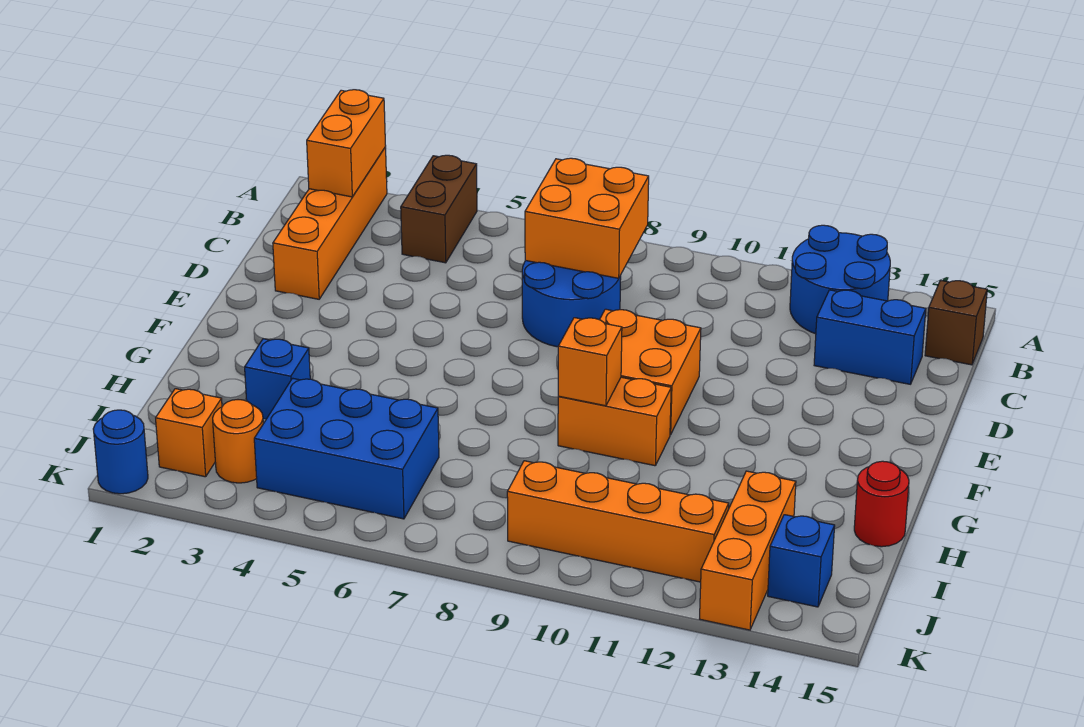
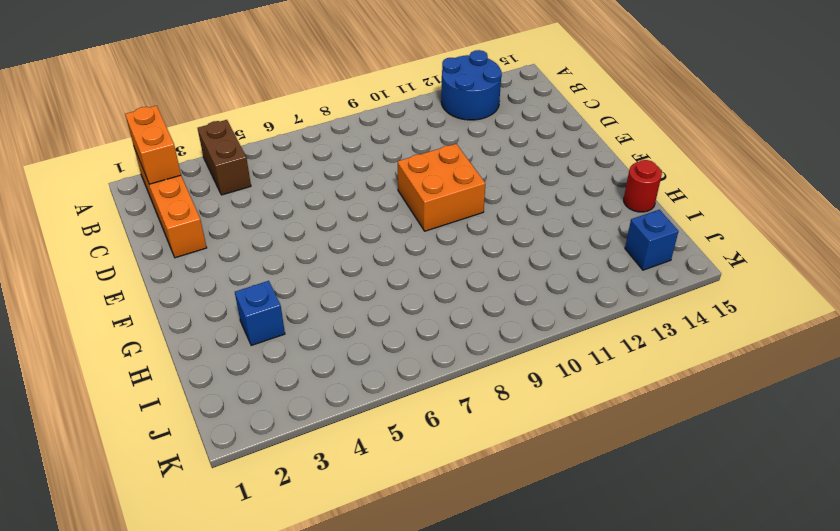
none -> brown 1x1 brick [925,280,987,365]
none -> blue 2x2 round brick [522,261,621,347]
none -> blue 1x2 brick [814,290,926,384]

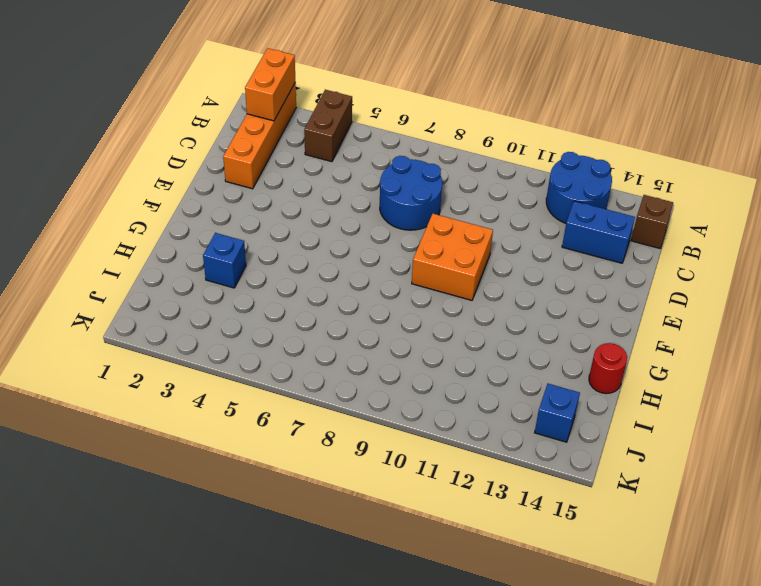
none -> orange 1x2 brick [558,377,671,466]
none -> blue 2x3 brick [254,378,439,519]
none -> orange 1x3 brick [700,471,796,630]

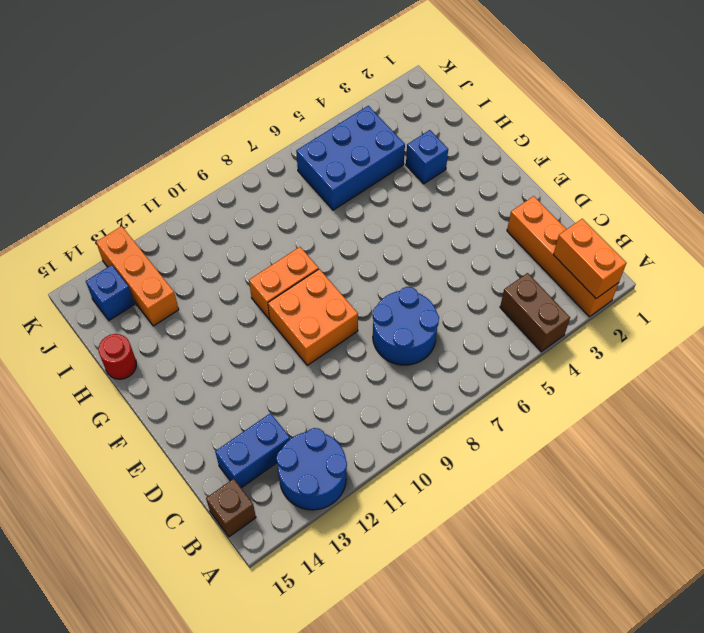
none -> orange 1x1 brick [156,389,222,477]
none -> orange 1x1 round brick [213,400,263,483]
none -> orange 1x4 brick [507,461,729,582]

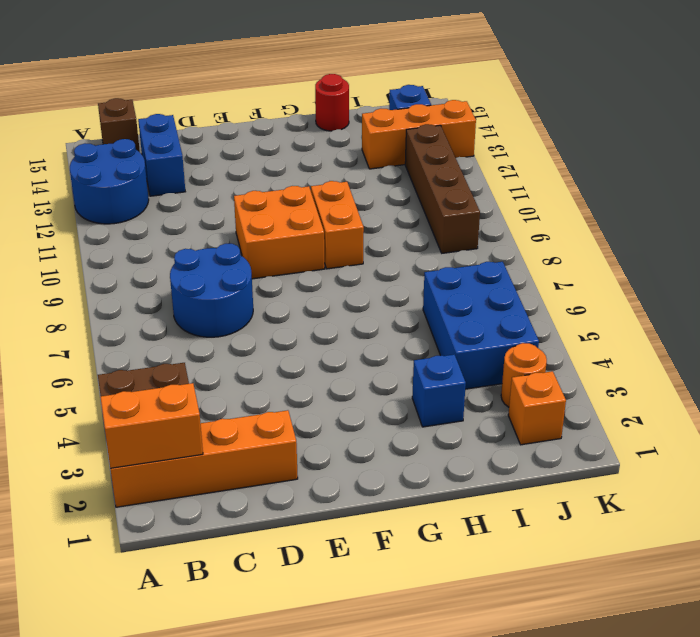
brown 1x4 brick [405,124,480,253] -> orange 1x4 brick [507,461,729,582]
none -> blue 1x1 round brick [93,410,148,494]
none -> orange 2x2 brick [525,158,649,278]
none -> orange 1x1 brick [558,318,622,406]

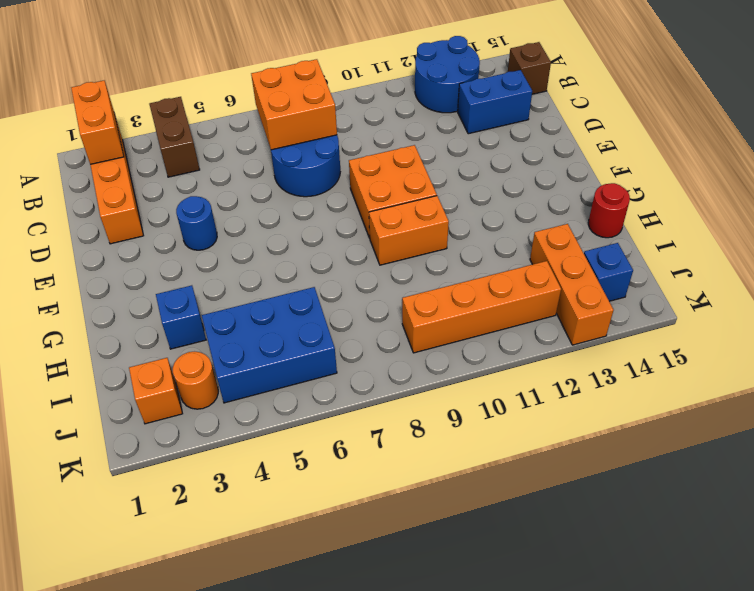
blue 1x1 round brick [176,196,217,250] -> blue 1x1 round brick moved to [93,410,148,494]
none -> orange 1x1 brick [558,318,622,406]

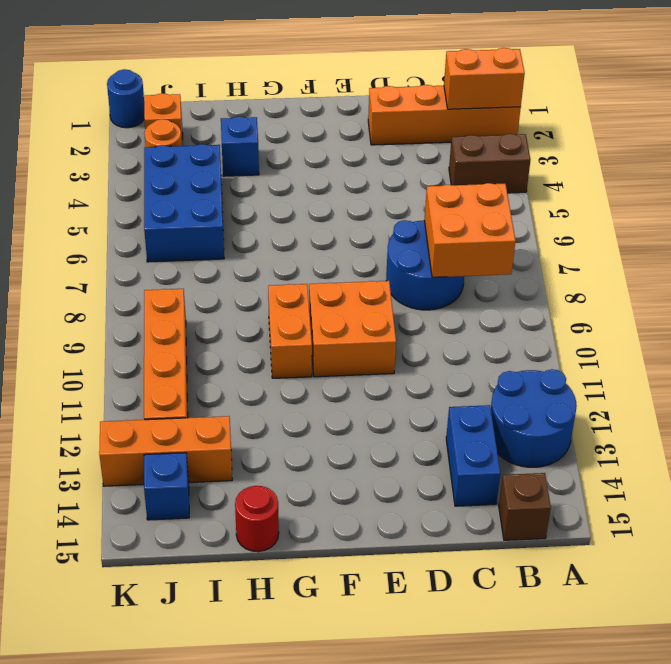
none -> orange 1x1 brick [558,318,622,406]

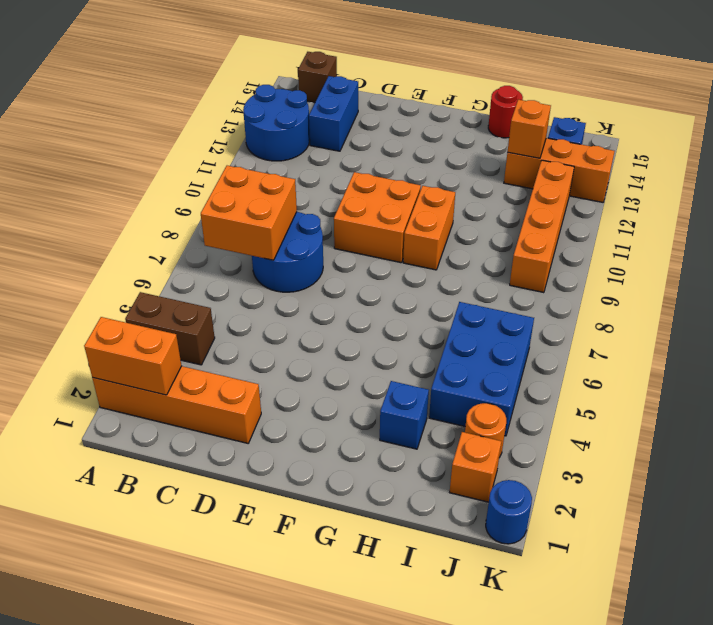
orange 1x1 brick [508,100,551,158] -> orange 1x1 brick moved to [558,318,622,406]

